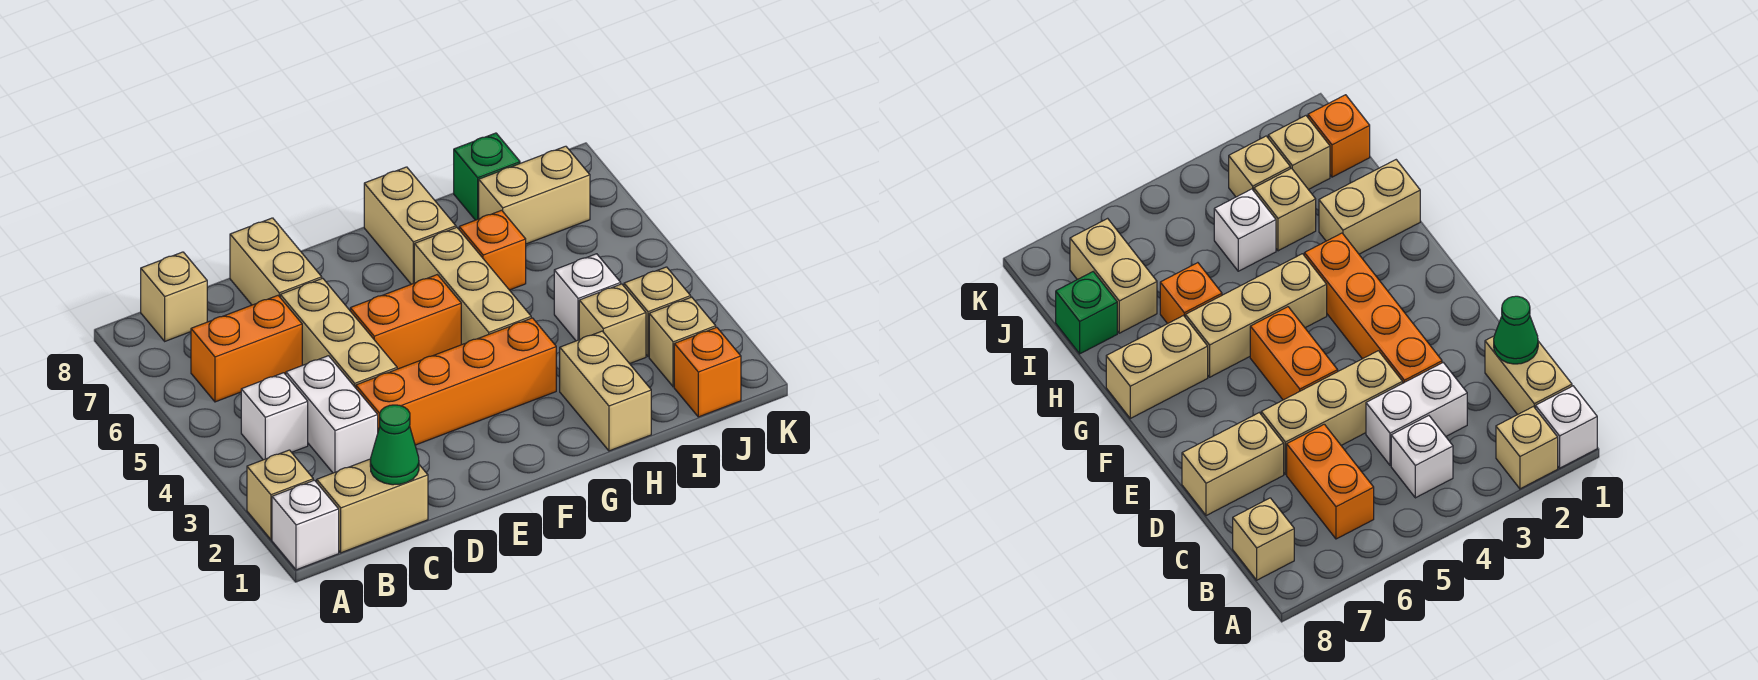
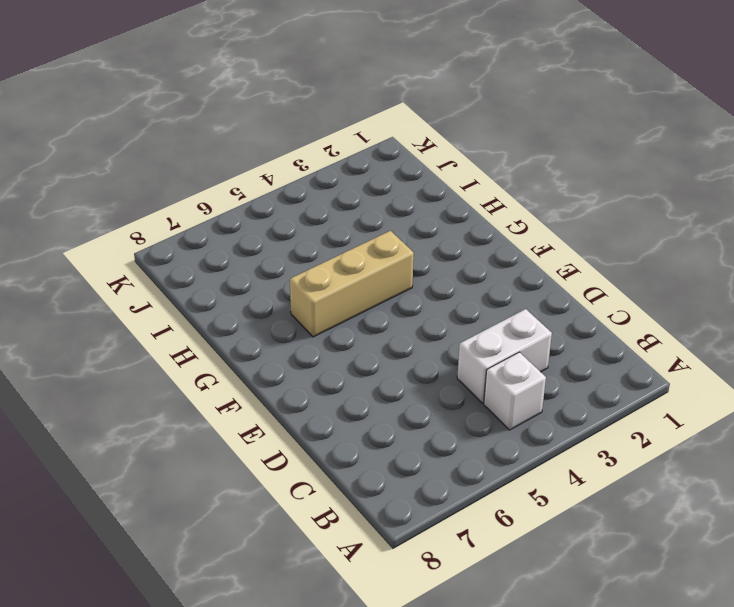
none -> white 1x1 brick [272,480,339,570]
none -> tan 1x1 brick [247,450,313,540]
none -> tan 1x2 brick [317,459,428,553]

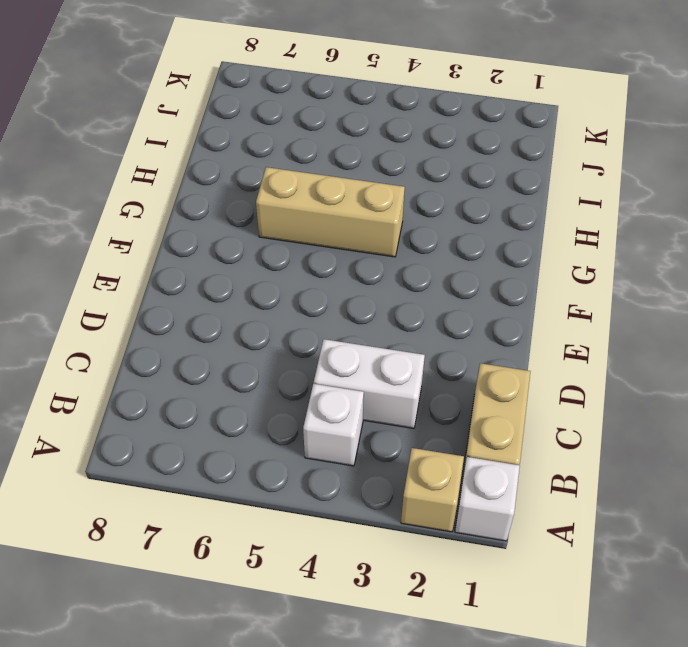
none -> orange 1x2 brick [191,296,302,402]
none -> tan 1x1 brick [141,252,207,341]
none -> orange 1x4 brick [356,318,556,445]

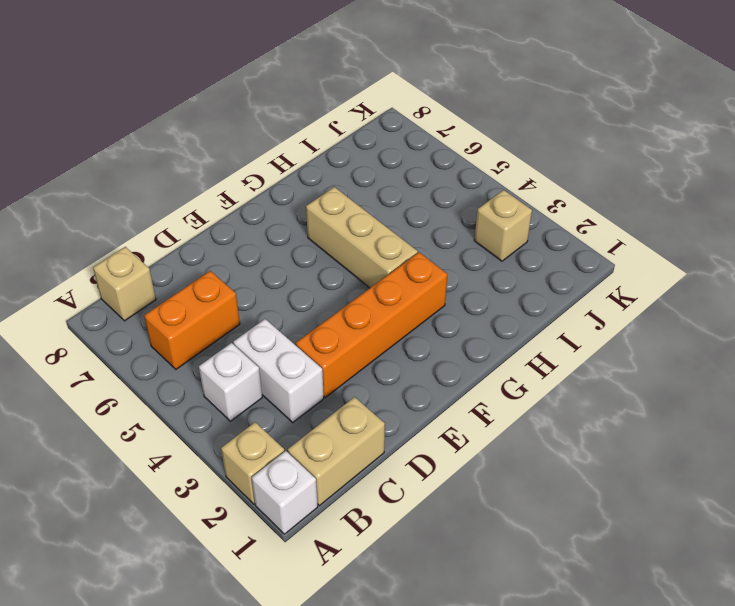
none -> tan 1x3 brick [280,278,397,388]
none -> tan 1x2 brick [230,218,322,305]
none -> orange 1x2 brick [350,275,461,369]

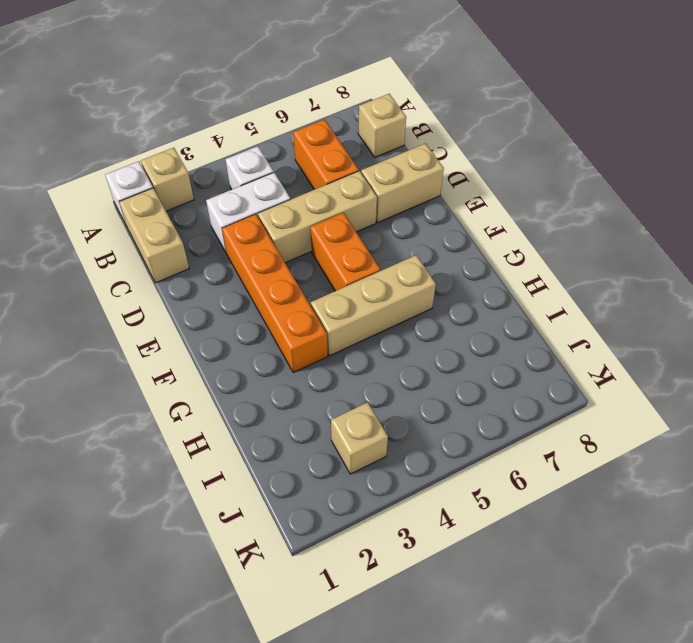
none -> tan 1x2 brick [364,167,456,284]
none -> tan 1x2 brick [560,331,651,451]
none -> orange 1x1 brick [459,210,526,290]

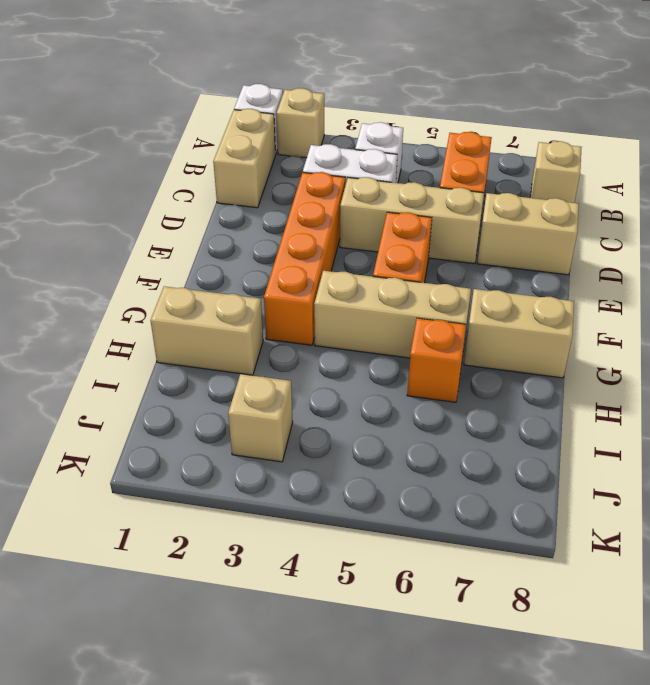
none -> tan 1x1 brick [579,284,646,364]
none -> white 1x1 brick [554,254,621,341]
none -> tan 1x2 brick [479,146,590,244]

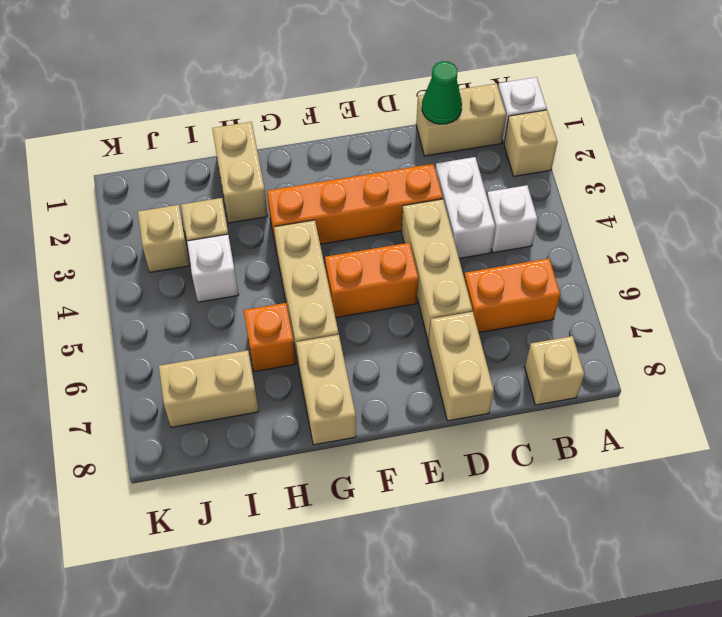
none -> green 1x1 brick [454,133,520,220]
none -> orange 1x1 brick [674,327,741,417]
none -> tan 1x1 brick [649,297,716,387]

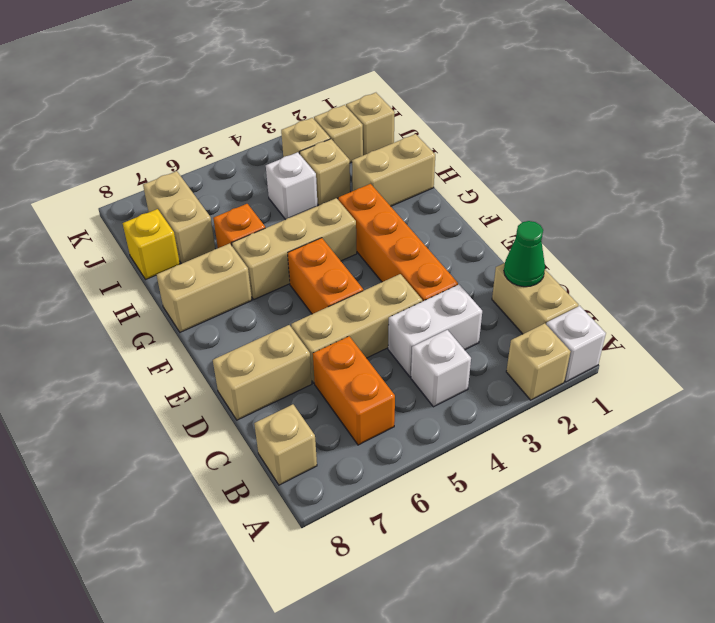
yellow 1x1 brick [123,209,180,280] -> green 1x1 brick [454,133,520,220]
tan 1x1 brick [346,93,395,155] -> orange 1x1 brick [674,327,741,417]

